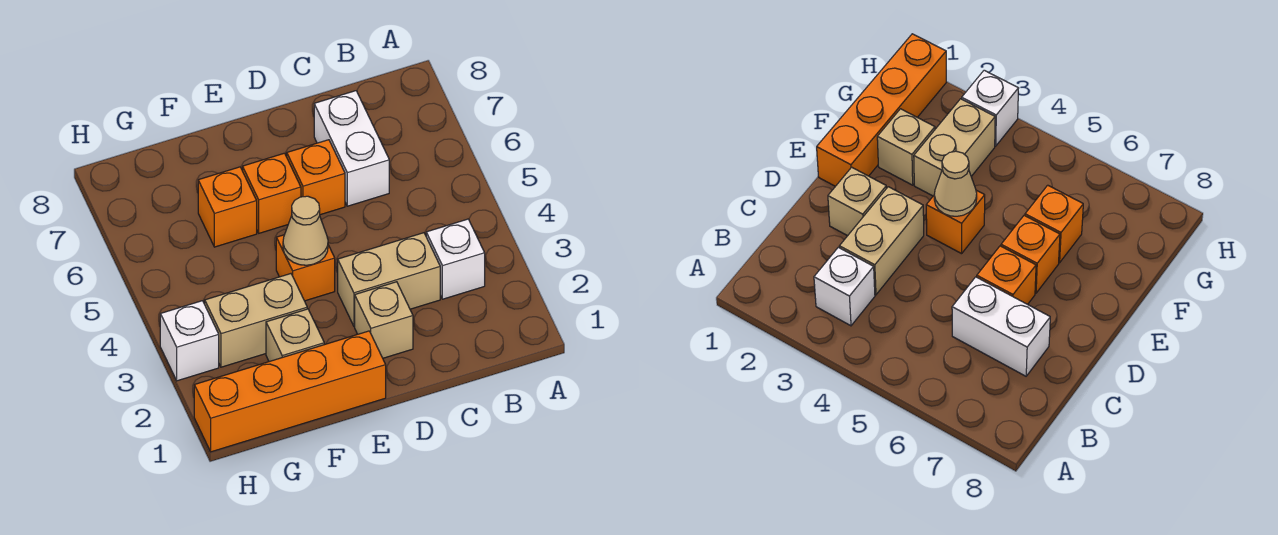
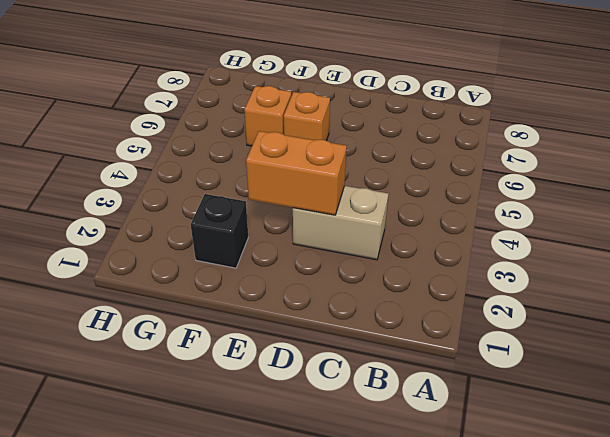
orange 1x2 brick [246,131,347,215] -> none
black 1x1 brick [191,194,248,268] -> tan 1x1 brick [266,309,324,362]
none -> white 1x1 brick [426,219,485,299]
none -> white 1x2 brick [314,91,389,206]
none -> tan 1x1 brick [355,282,413,358]

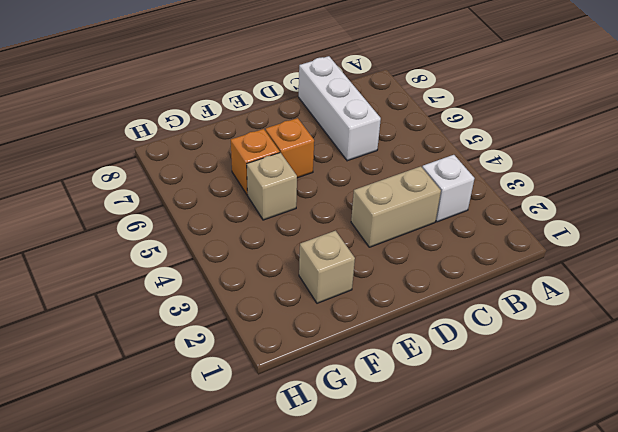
white 1x3 brick [299,56,381,161] -> white 1x2 brick [314,91,389,206]
tan 1x1 brick [247,153,297,220] -> tan 1x1 brick moved to [355,282,413,358]
none -> orange 1x1 brick [287,140,345,215]
none -> orange 1x4 brick [194,331,386,452]
none -> orange 1x1 brick [276,235,335,301]

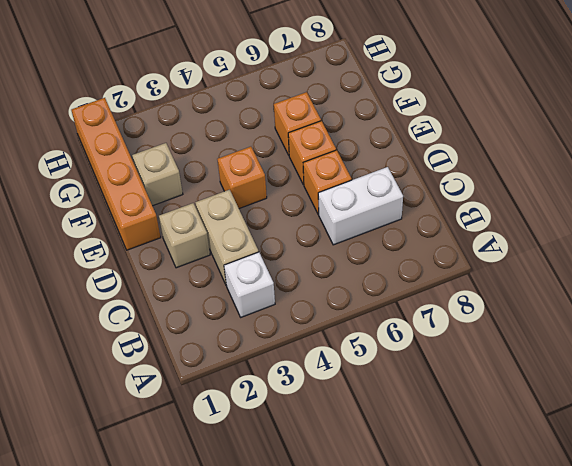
none -> tan 1x2 brick [205,274,307,367]
none -> white 1x1 brick [160,301,219,381]
none -> tan 1x1 cone [283,196,328,265]

